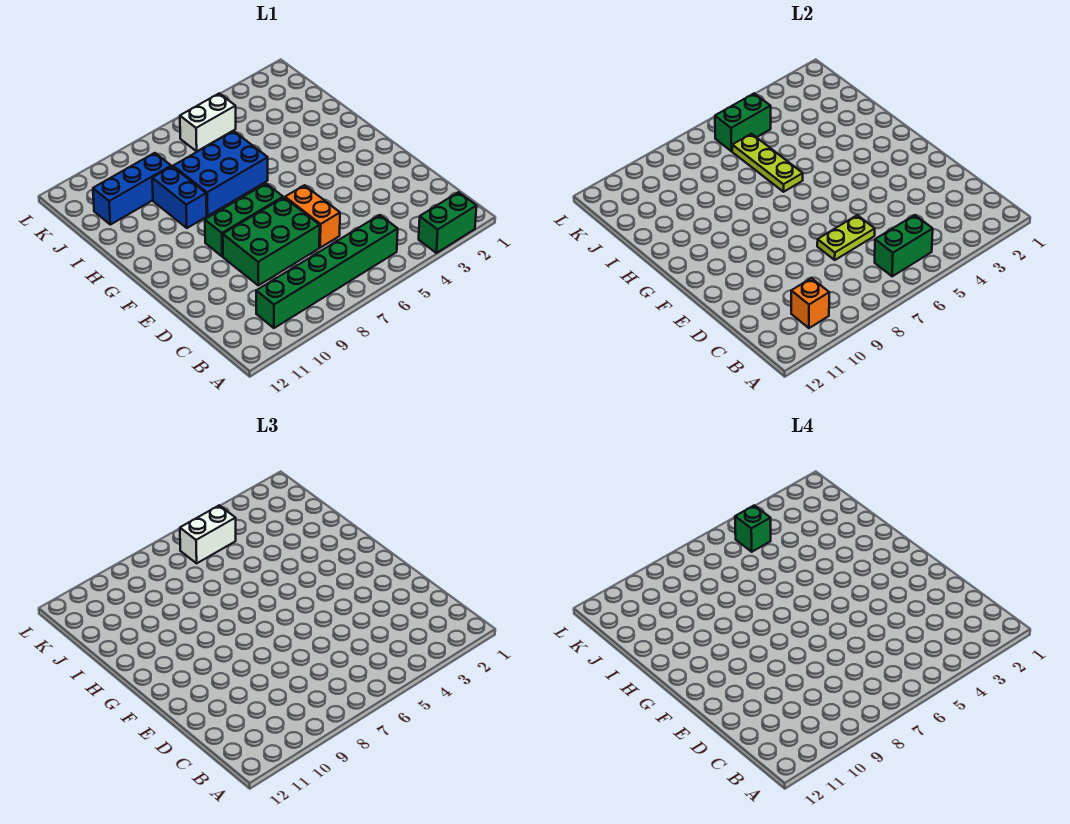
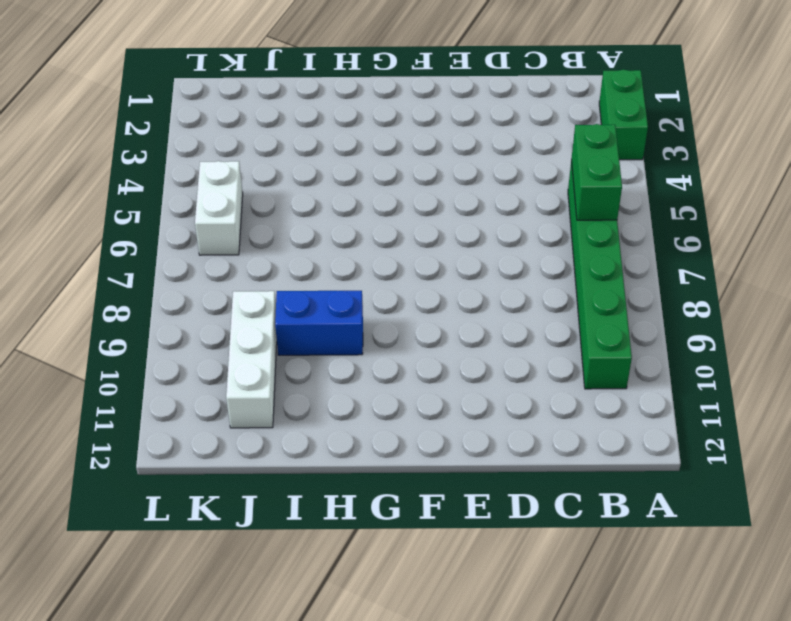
white 1x3 brick [226,291,277,428] -> blue 1x3 brick [93,153,171,225]
none -> orange 1x2 brick [285,185,340,248]
none -> green 2x3 brick [223,197,320,285]
none -> green 1x3 brick [205,184,283,256]

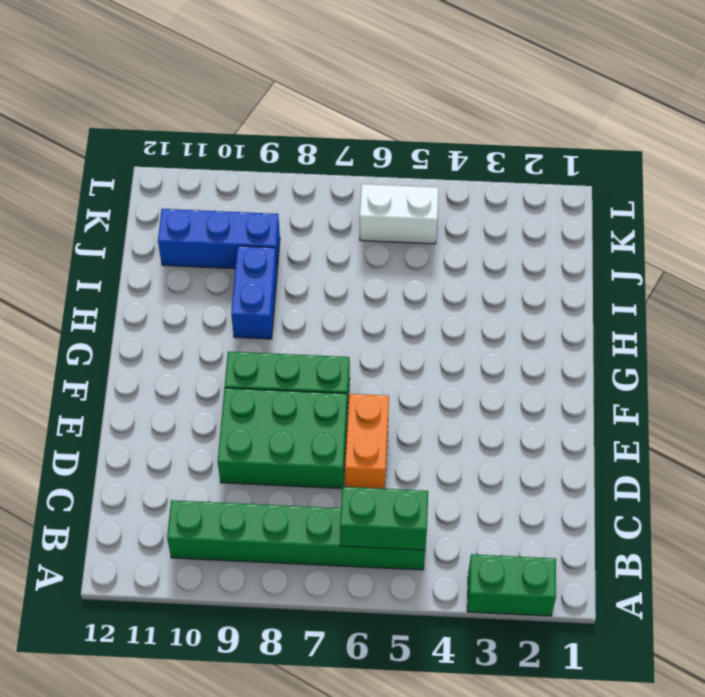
none -> blue 2x3 brick [173,131,268,216]
none -> orange 1x1 brick [791,278,829,328]
none -> lime 1x2 plate [817,215,875,260]

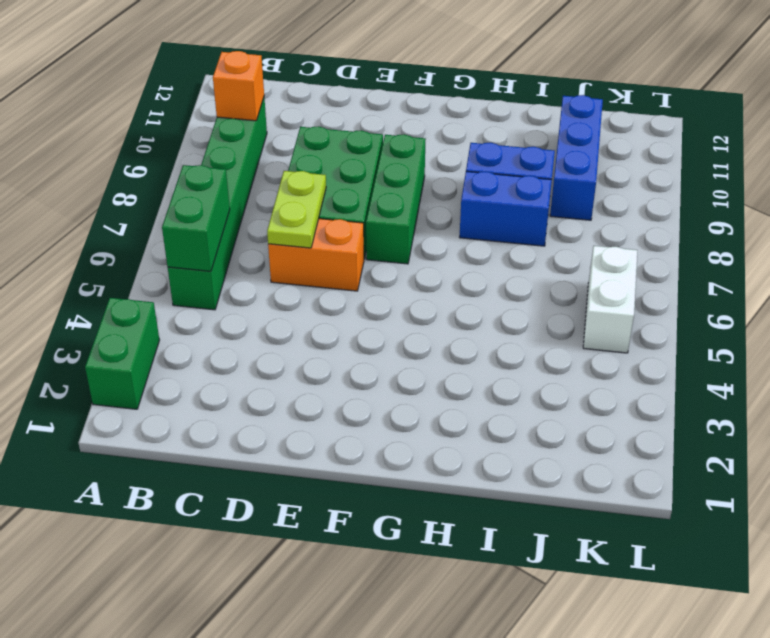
blue 1x2 brick [460,171,552,246] -> blue 2x3 brick [173,131,268,216]
none -> lime 1x3 plate [732,134,803,192]
none -> green 1x2 brick [715,93,771,151]
none -> white 1x2 brick [180,505,236,563]

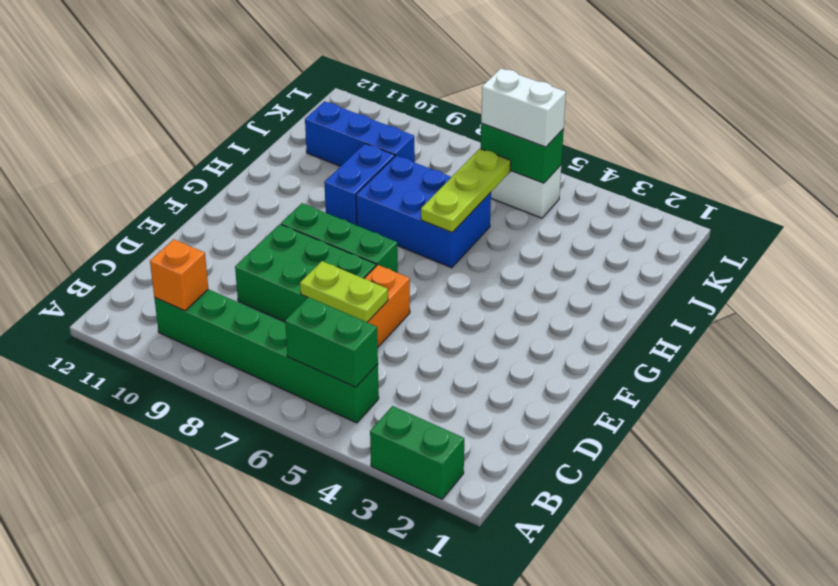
none -> green 1x1 brick [735,505,771,552]

